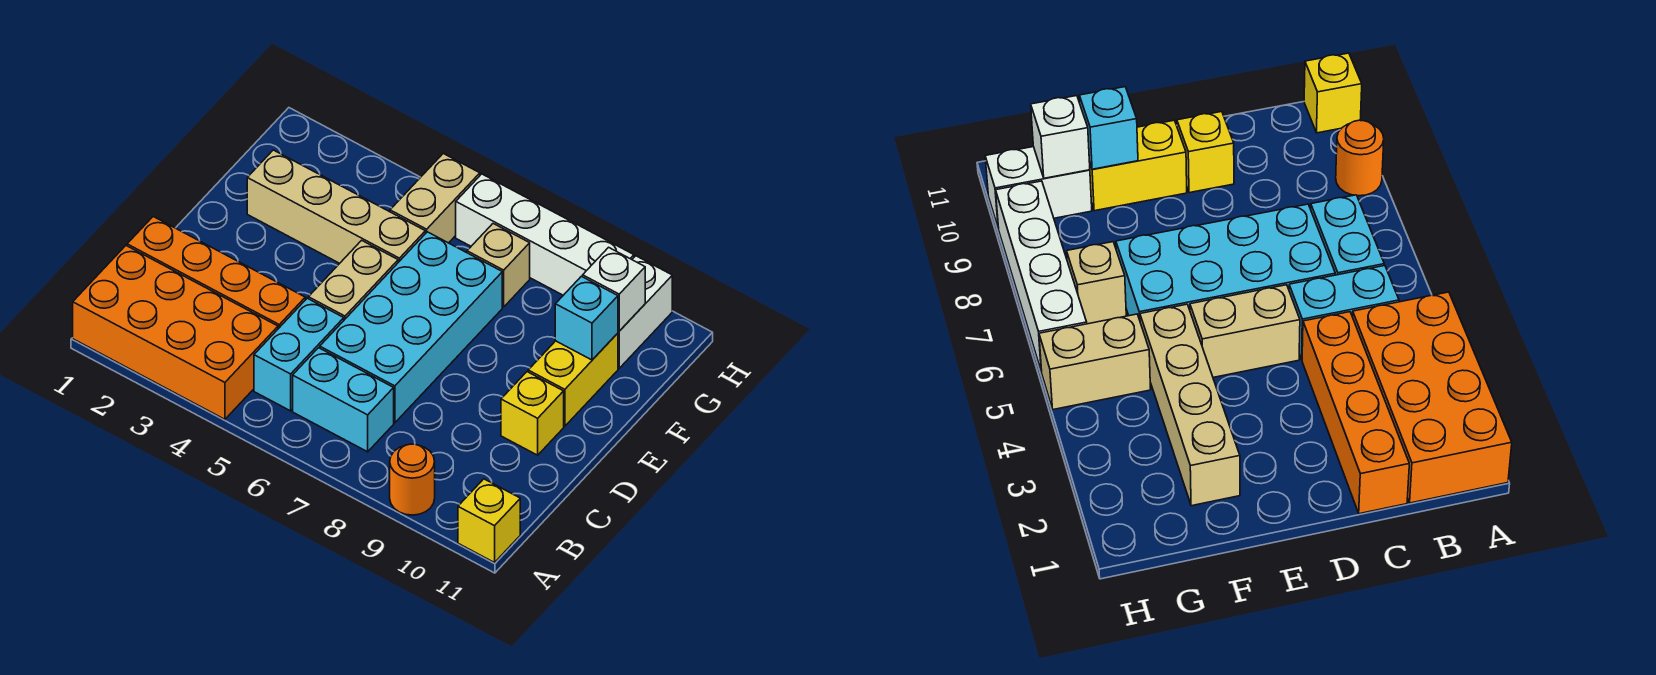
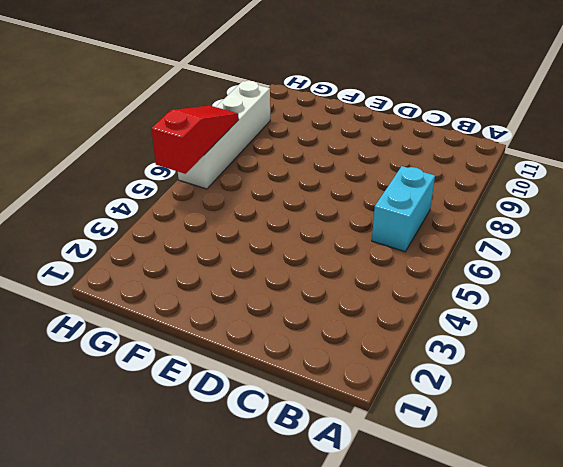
red 1x3 slope [151,106,239,174] -> none
none -> orange 2x4 brick [73,246,278,419]
none -> orange 1x1 round brick [390,444,435,515]
none -> yellow 1x1 brick [458,479,520,563]

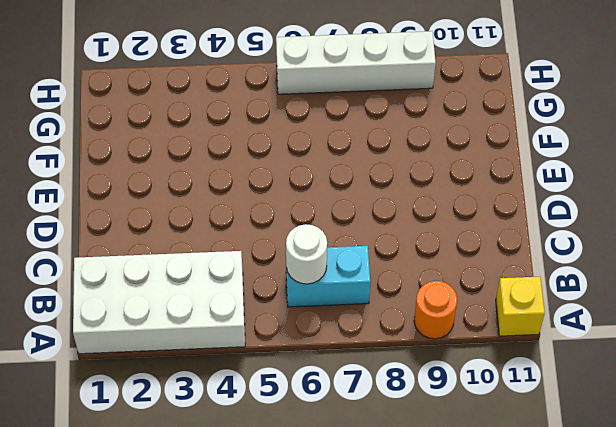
white 2x4 brick [73,251,245,354] -> orange 2x4 brick [73,246,278,419]
white 1x1 round brick [286,224,327,284] -> none
none -> cyan 1x2 brick [254,298,344,411]
none -> orange 1x4 brick [127,217,305,329]
none -> cyan 2x4 brick [320,232,502,423]

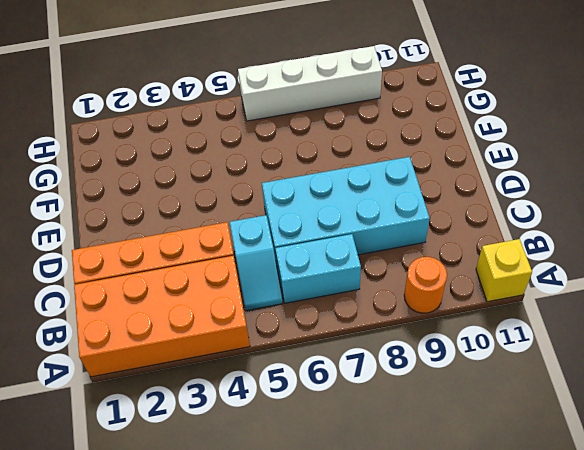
cyan 1x2 slope [230,215,283,311] -> cyan 1x2 brick [254,298,344,411]
cyan 2x4 brick [262,157,430,265] -> cyan 2x4 brick turned to [320,232,502,423]
none -> tan 1x2 brick [308,240,398,320]
none -> yellow 1x1 brick [501,372,564,455]
none -> yellow 1x2 brick [528,333,618,426]

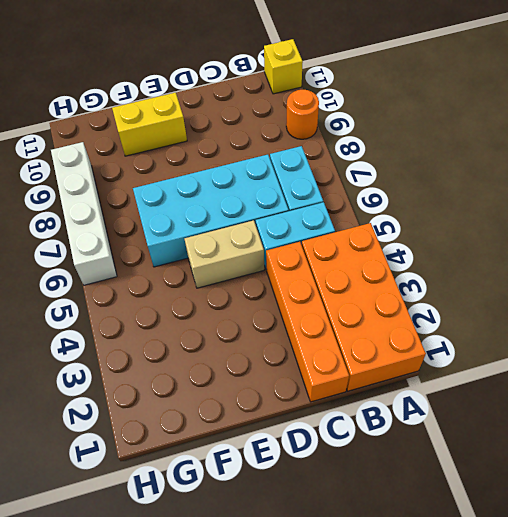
none -> yellow 1x1 brick [501,372,564,455]
none -> tan 1x4 brick [247,150,425,263]
none -> tan 1x2 brick [390,154,480,243]

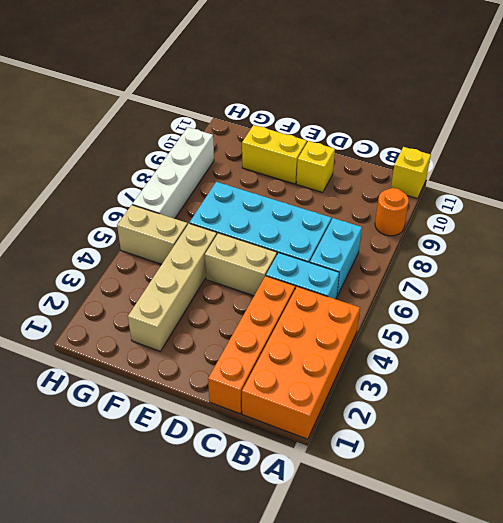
none -> tan 1x1 brick [467,224,530,307]
none -> white 1x2 brick [618,256,672,368]
none -> cyan 1x1 brick [555,276,618,360]

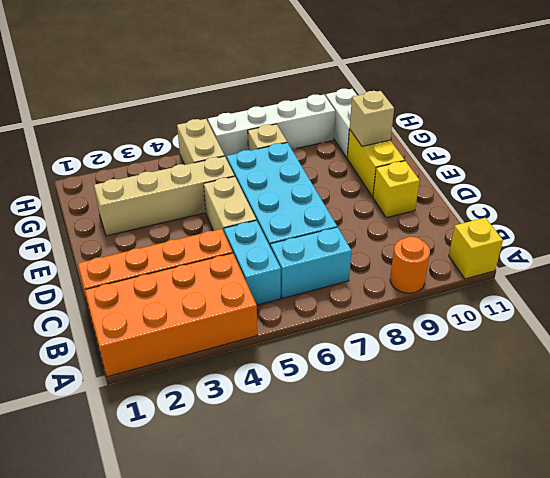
tan 1x1 brick [350,91,394,146] -> cyan 1x1 brick [555,276,618,360]
none -> white 1x1 brick [583,247,645,331]

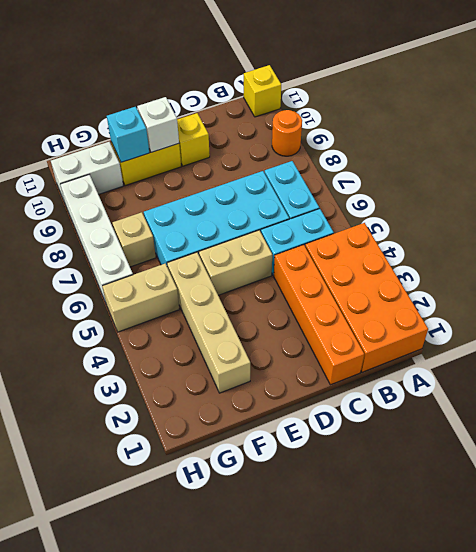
white 1x1 brick [137,97,179,152] -> white 1x1 brick moved to [583,247,645,331]

